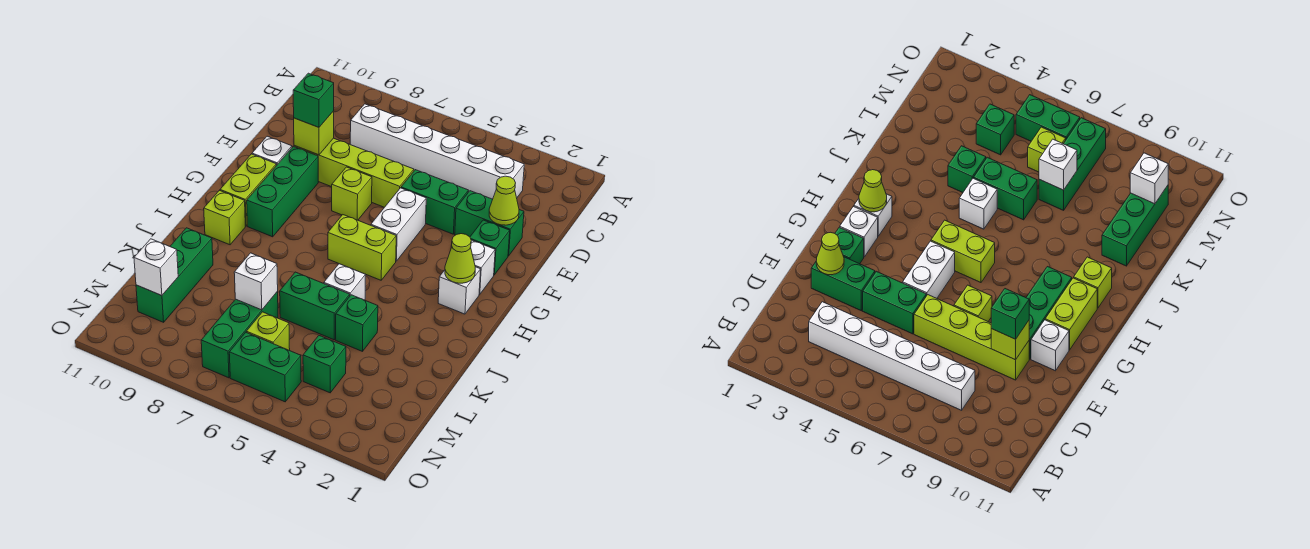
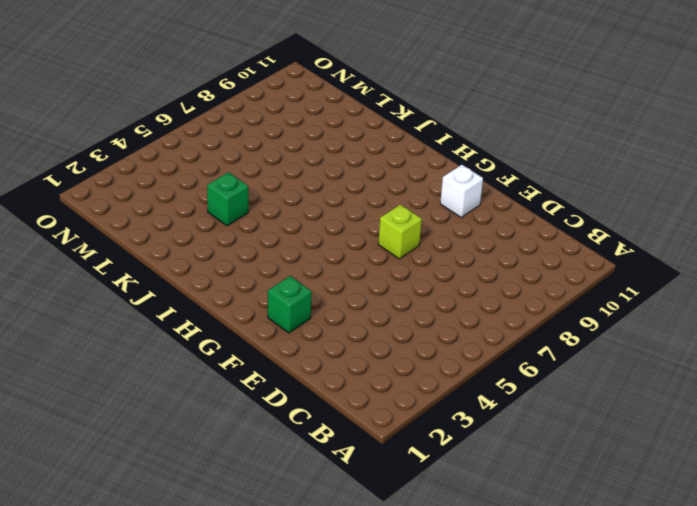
none -> white 1x6 brick [350,104,524,199]
none -> green 1x2 brick [455,191,524,256]
none -> green 1x2 brick [401,170,468,234]

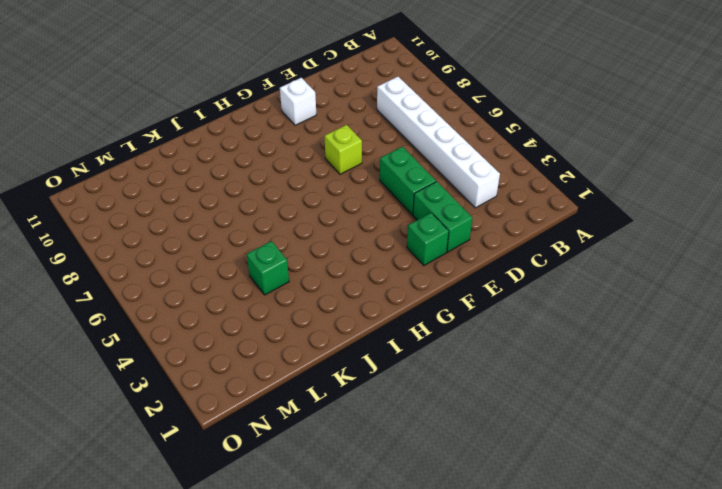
none -> lime 1x4 brick [294,138,414,207]
none -> white 1x2 brick [371,188,426,261]
none -> green 1x3 brick [247,146,318,237]

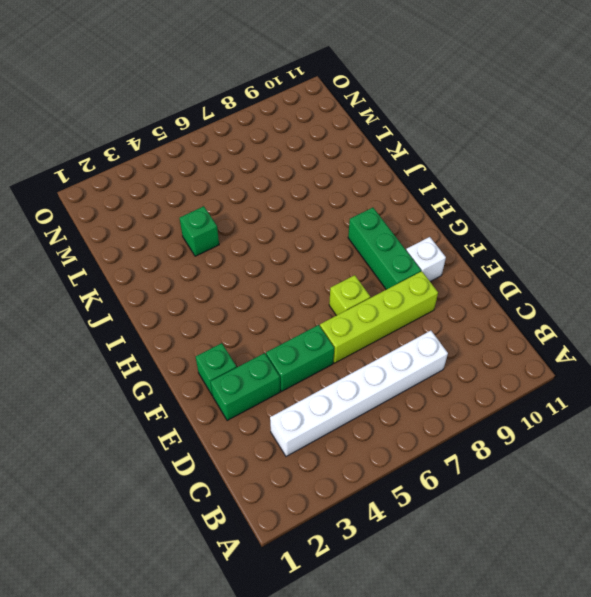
none -> white 1x2 brick [371,188,426,261]
none -> white 1x1 brick [471,240,495,294]
none -> lime 1x2 brick [220,154,276,226]

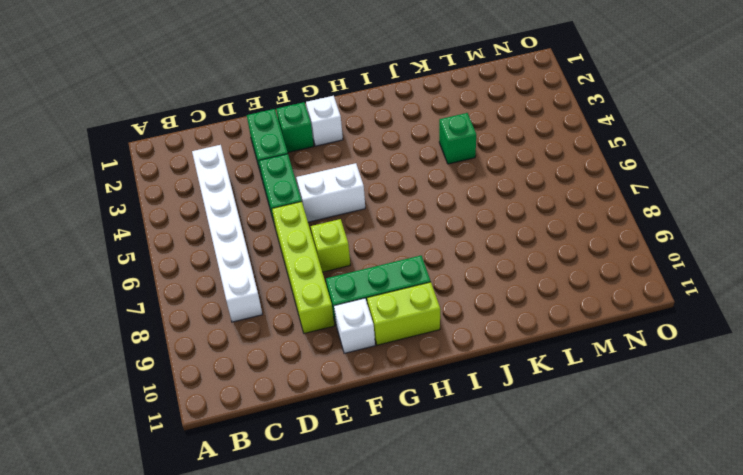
none -> white 1x1 brick [438,267,481,314]
none -> lime 1x2 brick [328,215,396,280]
none -> lime 1x1 brick [204,190,245,245]

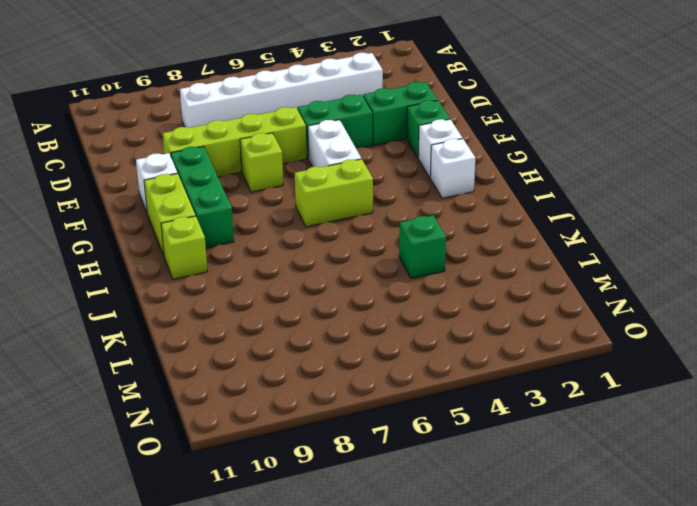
none -> white 1x1 brick [324,264,366,300]
none -> green 1x2 brick [280,272,350,340]
none -> green 1x3 brick [136,228,213,322]

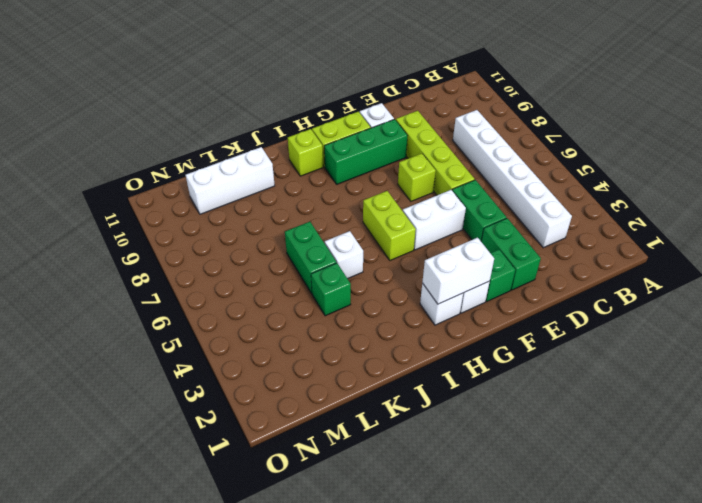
white 1x2 brick [422,238,494,304] -> lime 1x1 cone [445,234,475,283]
white 1x3 brick [186,147,275,214] -> green 1x3 brick [136,228,213,322]
none -> green 1x3 brick [201,291,278,378]
none -> green 1x1 brick [303,336,346,393]
none -> lime 1x1 brick [246,312,290,350]

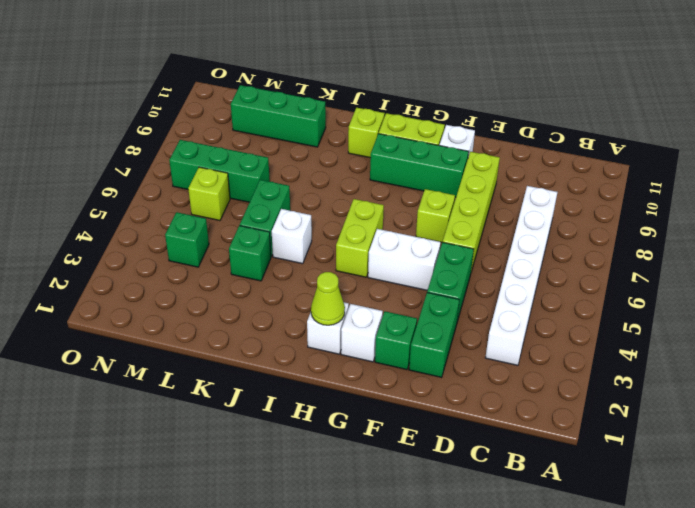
none -> green 1x2 brick [229,332,301,402]
none -> lime 1x1 cone [489,176,519,225]
none -> lime 1x1 brick [294,111,334,155]

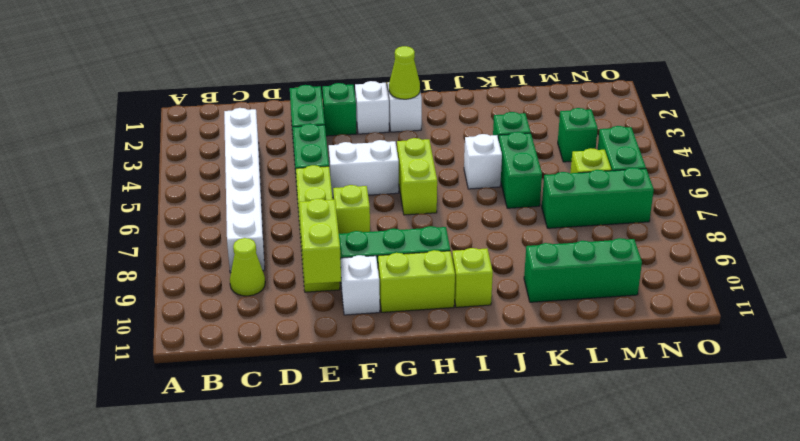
lime 1x1 cone [230,238,265,296] -> lime 1x1 cone moved to [489,176,519,225]
lime 1x2 brick [299,199,341,284] -> lime 1x1 brick [294,111,334,155]
none -> white 1x1 brick [234,253,278,310]
none -> white 1x1 brick [134,239,178,296]
none -> green 1x1 brick [293,73,334,127]

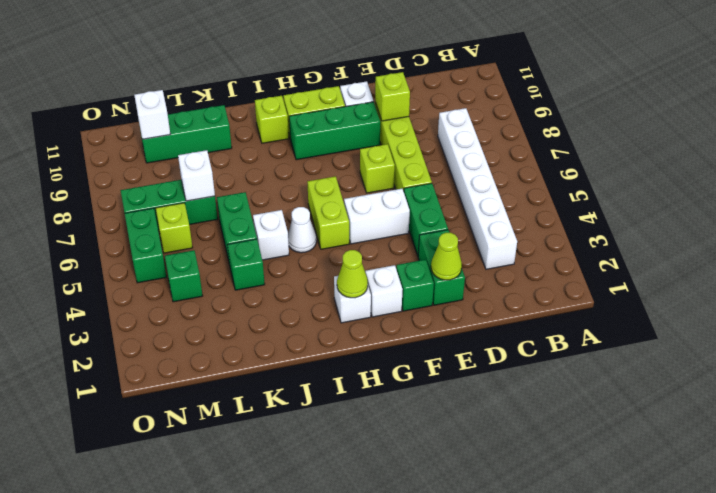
white 1x1 cone [288,207,316,253] -> none
none -> green 1x1 brick [293,73,334,127]

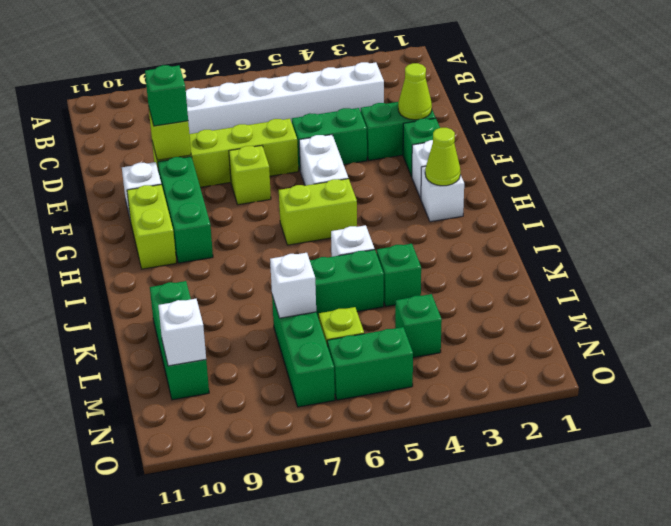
none -> lime 1x1 brick [204,190,245,245]

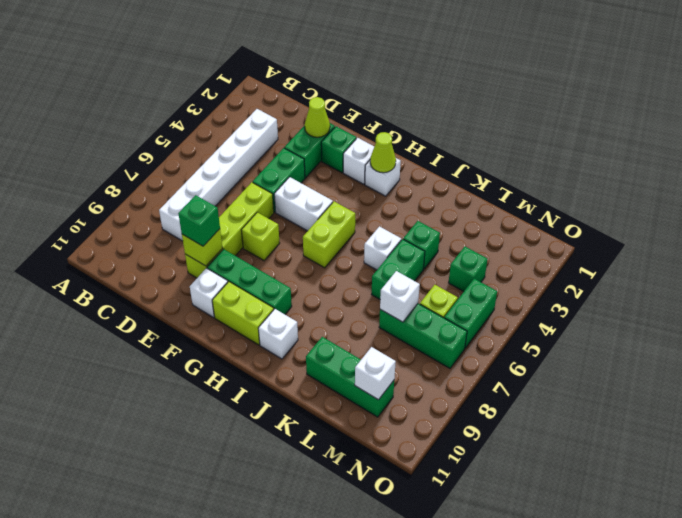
white 1x1 brick [258,309,298,359] -> lime 1x1 brick [204,190,245,245]

